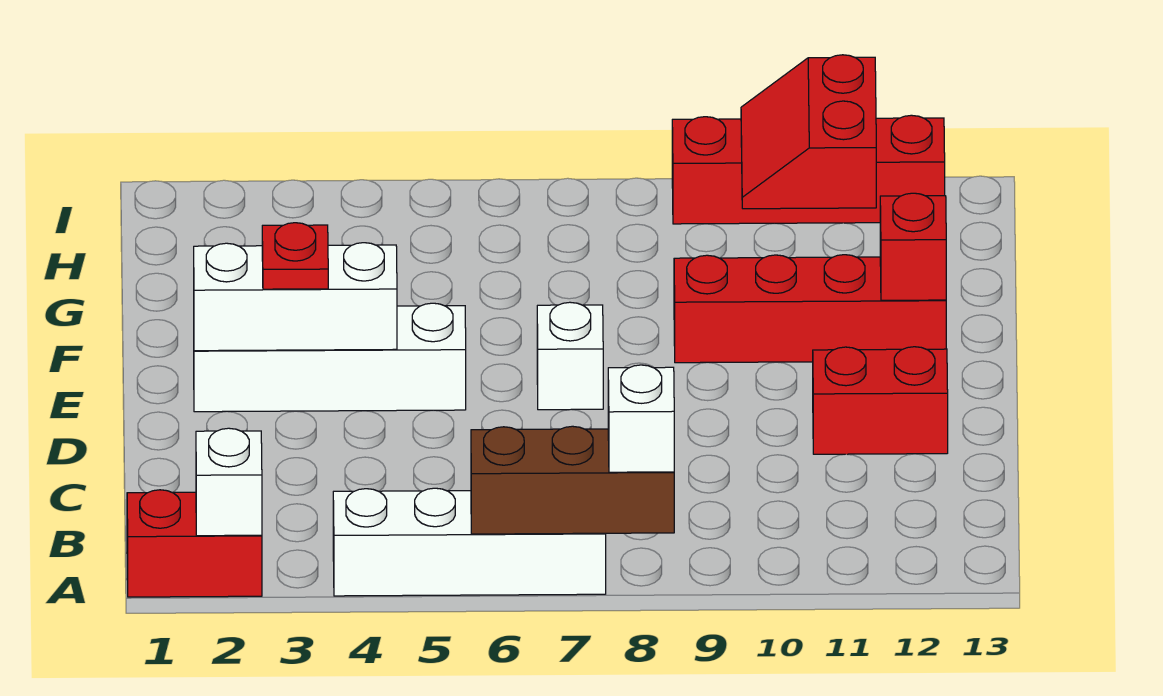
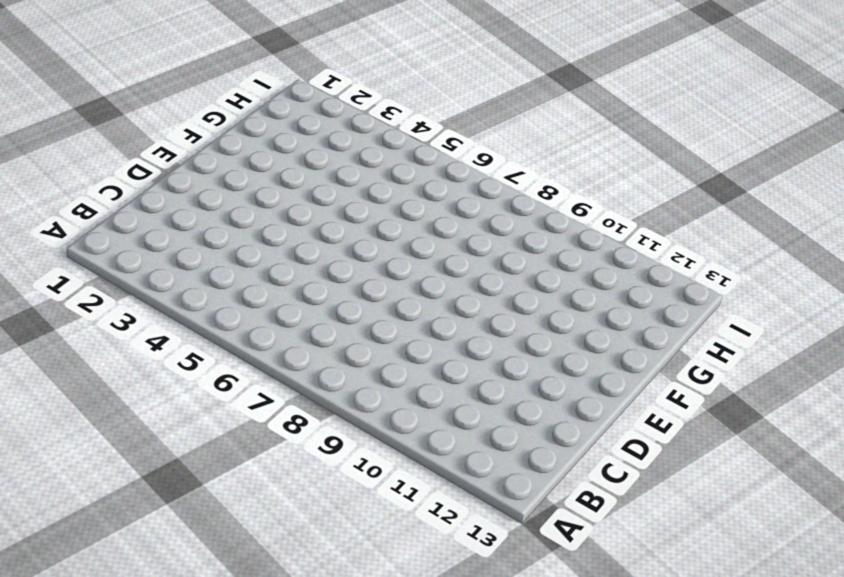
none -> red 1x2 brick [127,490,262,597]
none -> white 1x4 brick [333,488,606,596]
none -> red 1x2 brick [813,347,948,454]

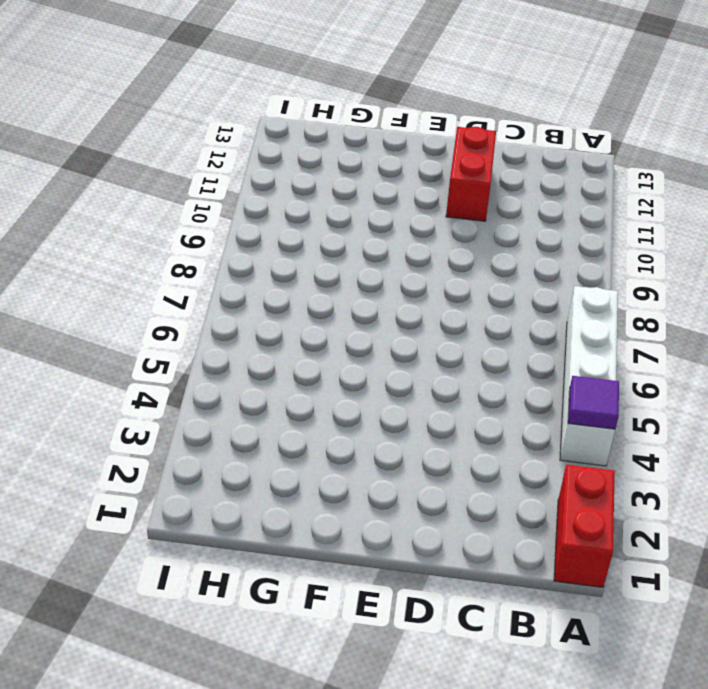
purple 1x1 tile [568,376,619,429] -> none
none -> white 1x4 brick [194,303,466,412]
none -> white 1x1 brick [537,302,603,410]
none -> red 1x4 brick [674,255,946,363]

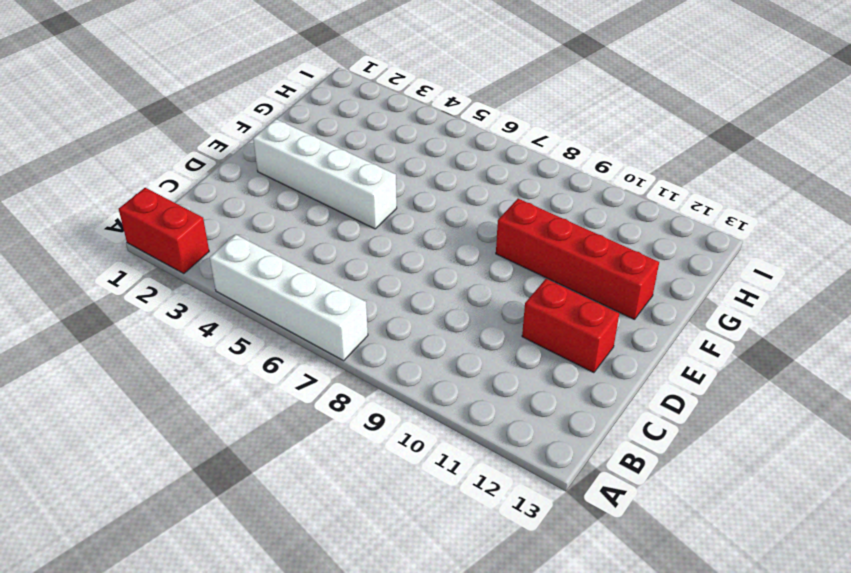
none -> white 1x1 brick [537,302,603,410]
none -> red 1x4 brick [672,115,945,224]
none -> white 1x1 brick [196,428,262,536]

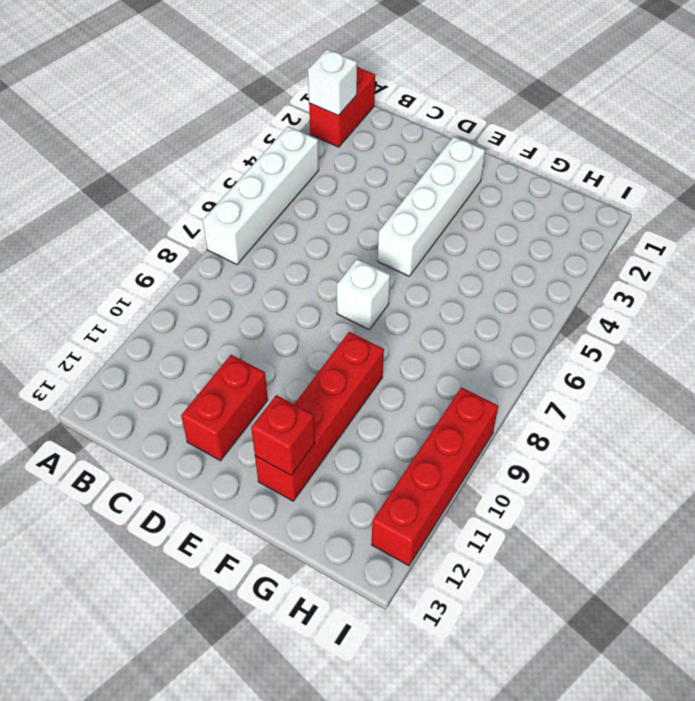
none -> brown 1x3 brick [471,426,674,534]
none -> white 1x3 brick [194,243,397,351]
none -> red 2x2 slope [741,55,876,209]

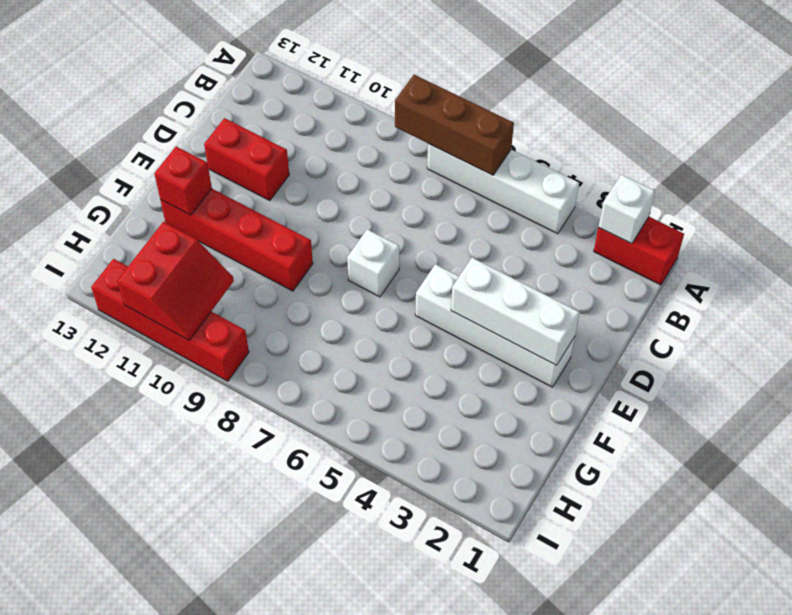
none -> white 1x1 brick [608,365,674,472]
none -> red 1x1 plate [262,223,328,289]

